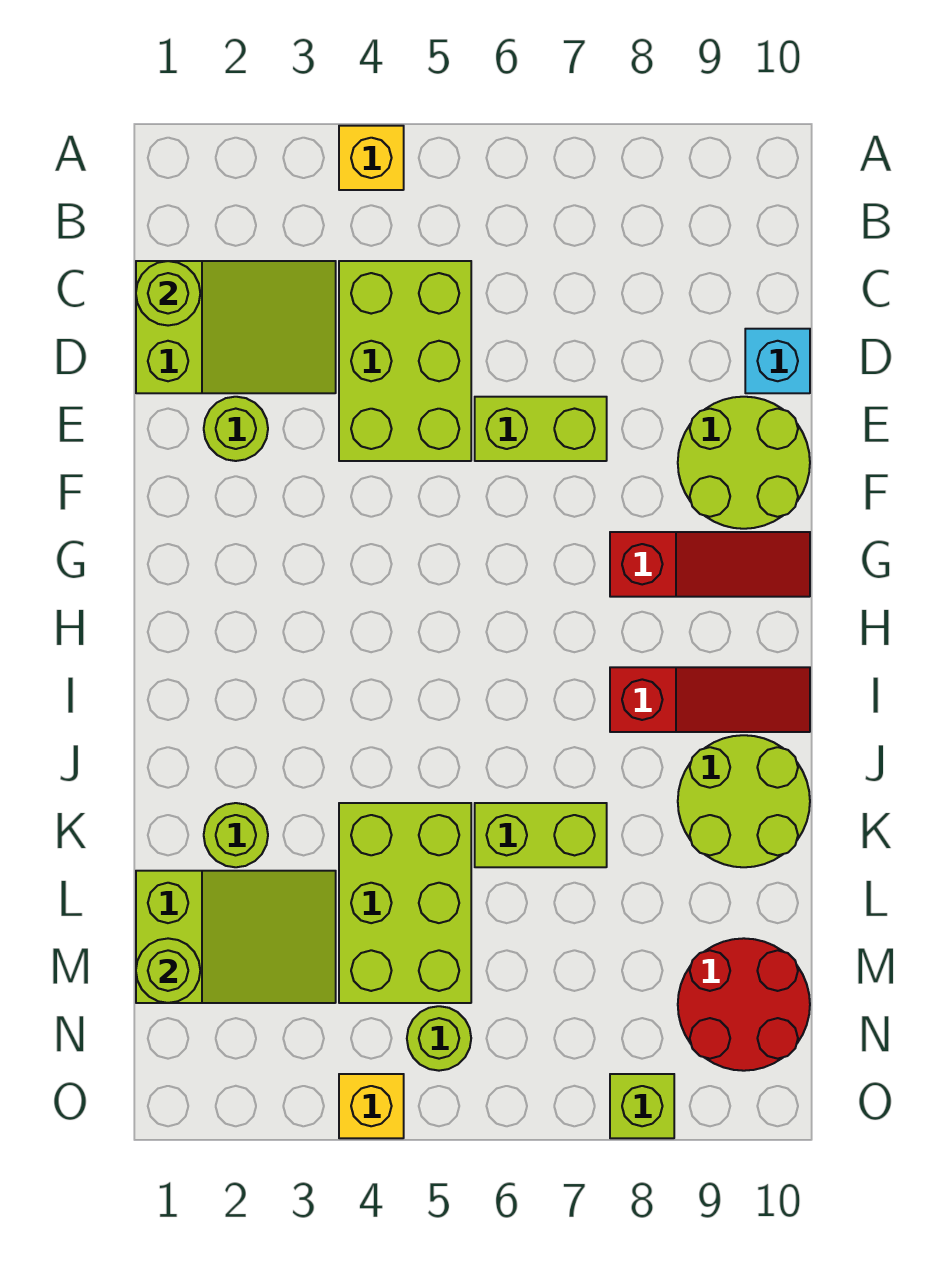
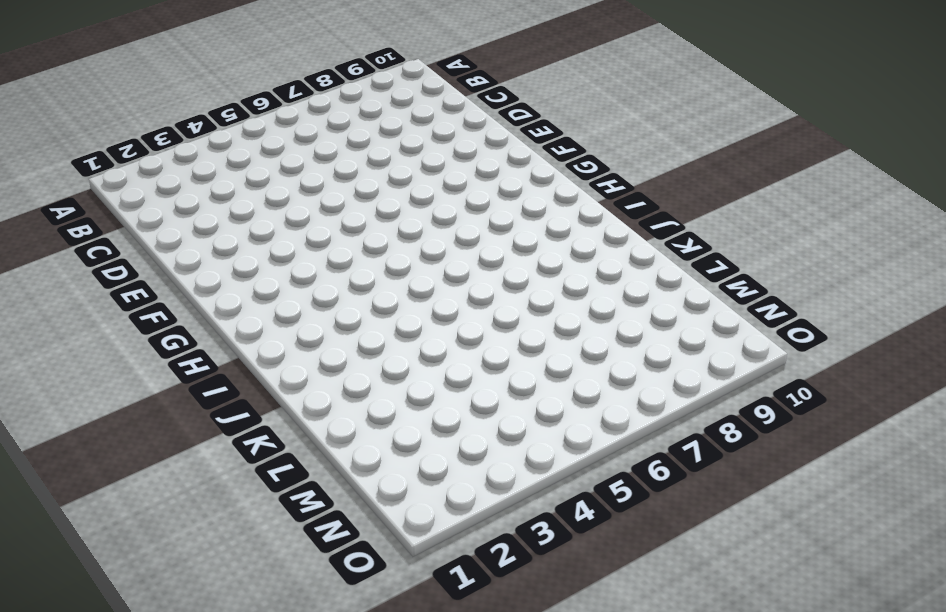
none -> yellow 1x1 brick [339,126,404,190]
none -> lime 2x3 slope [136,261,336,393]
none -> lime 2x3 brick [339,261,471,461]

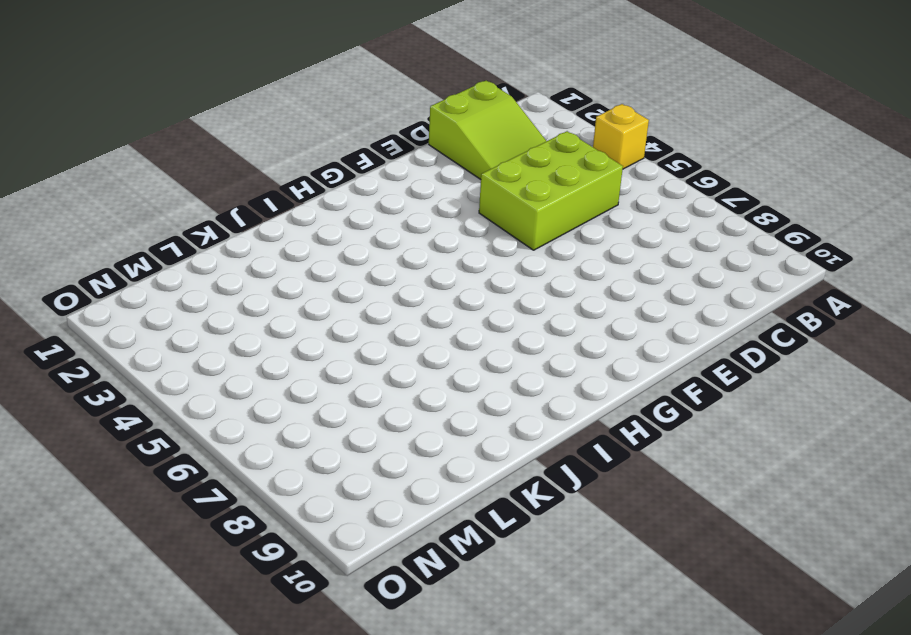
none -> cyan 1x1 brick [745,329,810,393]
none -> lime 1x1 round brick [204,397,268,461]
none -> lime 1x2 brick [475,397,607,461]

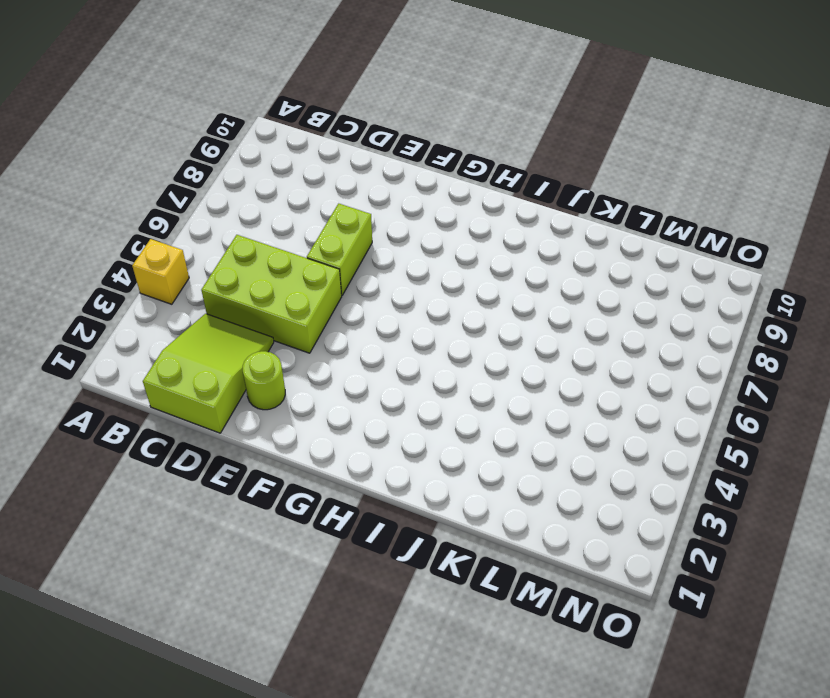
none -> cyan 1x1 brick [745,329,810,393]
none -> lime 2x2 round brick [678,397,810,529]
none -> red 1x3 slope [610,532,810,597]

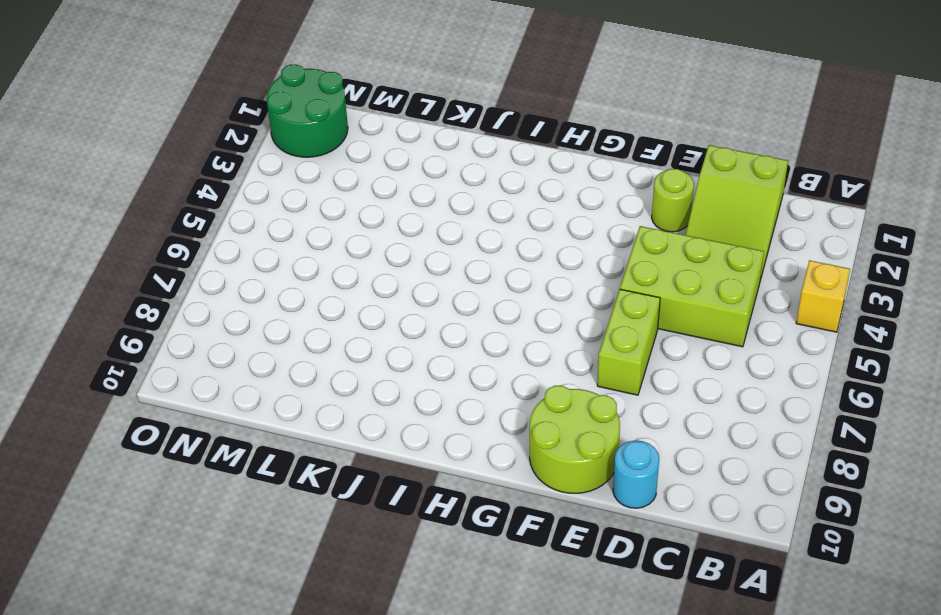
cyan 1x1 round brick [613,441,659,508] -> cyan 1x1 brick [745,329,810,393]
green 2x2 round brick [267,65,348,157] -> none
none -> red 1x3 slope [610,532,810,597]
none -> red 1x3 slope [610,667,810,732]
none -> lime 2x2 round brick [678,735,810,867]

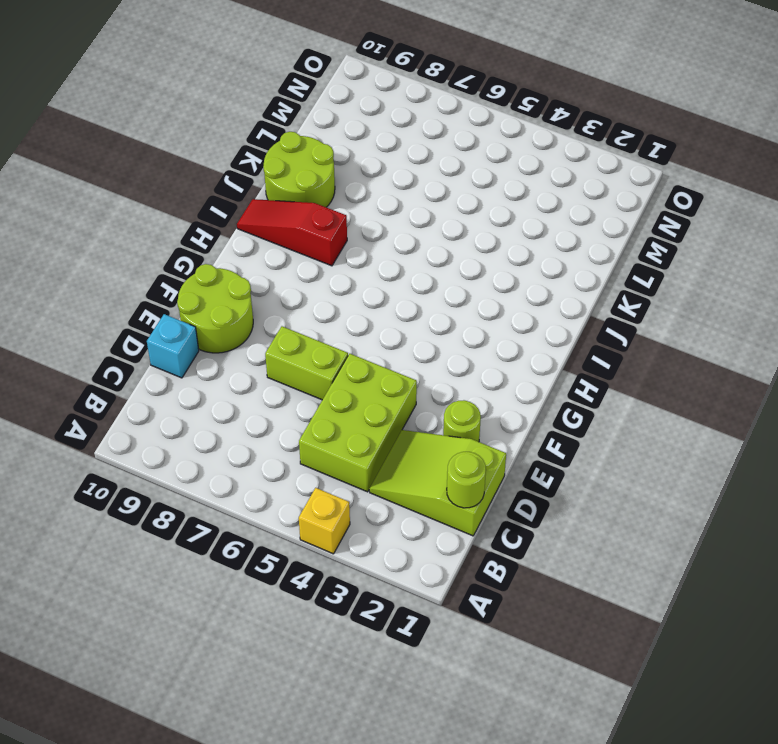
none -> red 1x3 slope [610,532,810,597]
none -> lime 1x1 round brick [204,803,268,867]
none -> lime 2x3 brick [339,803,471,1003]

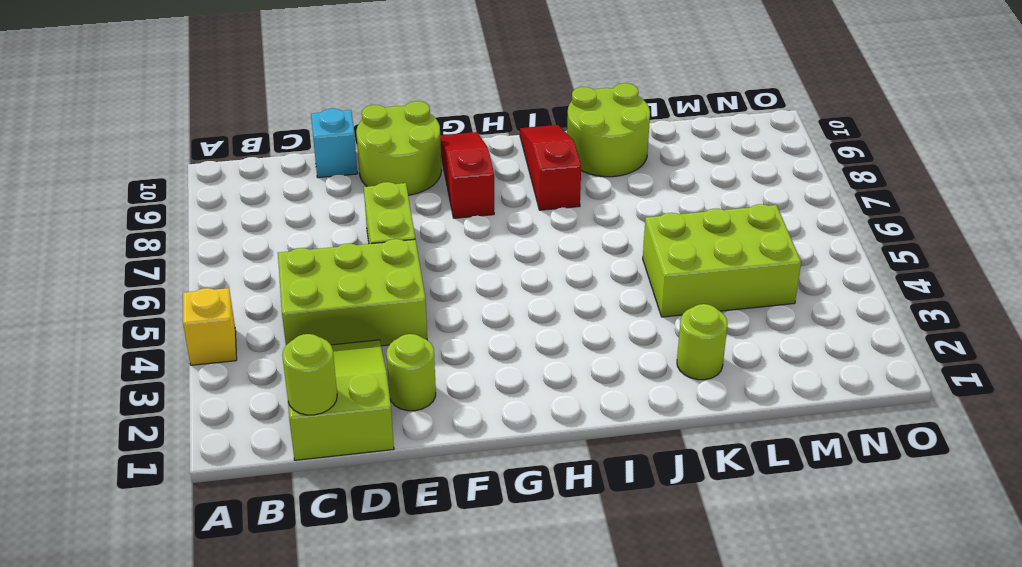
none -> lime 1x2 brick [475,803,607,867]
none -> lime 2x3 slope [136,871,336,1003]
none -> red 2x2 round brick [678,938,810,1071]

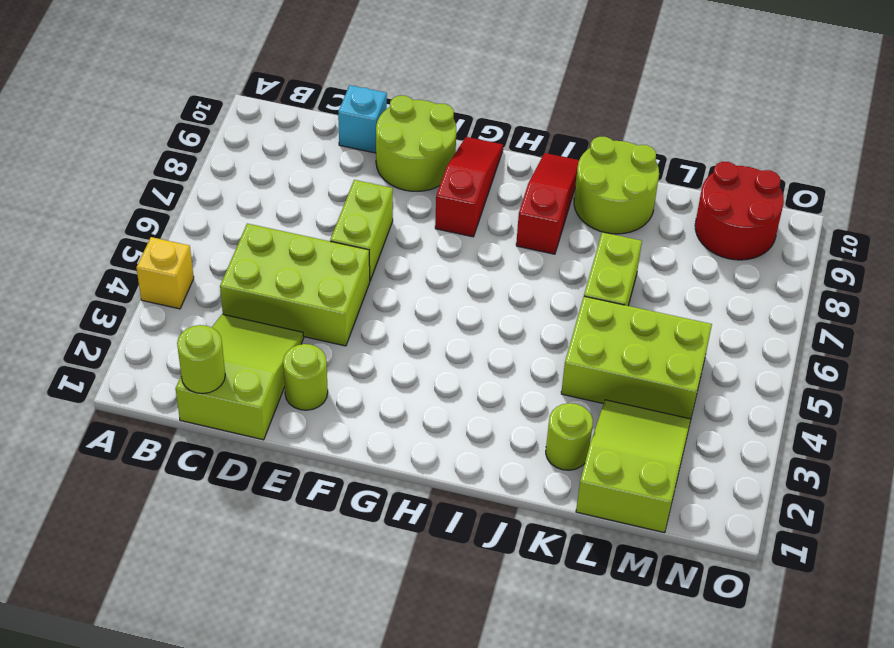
none -> lime 1x1 round brick [407,1006,471,1071]
none -> yellow 1x1 brick [339,1074,404,1138]
none -> lime 1x1 brick [610,1074,674,1138]

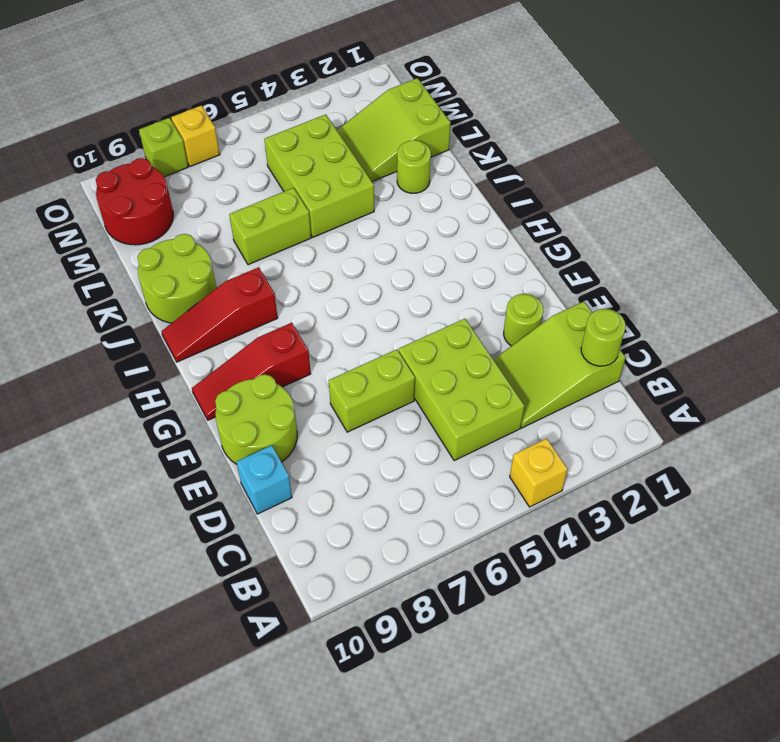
yellow 1x1 brick [171,105,220,167] -> yellow 1x1 brick moved to [339,1074,404,1138]
none -> lime 1x1 round brick [407,1006,471,1071]
none -> lime 1x1 round brick [136,938,200,1003]

